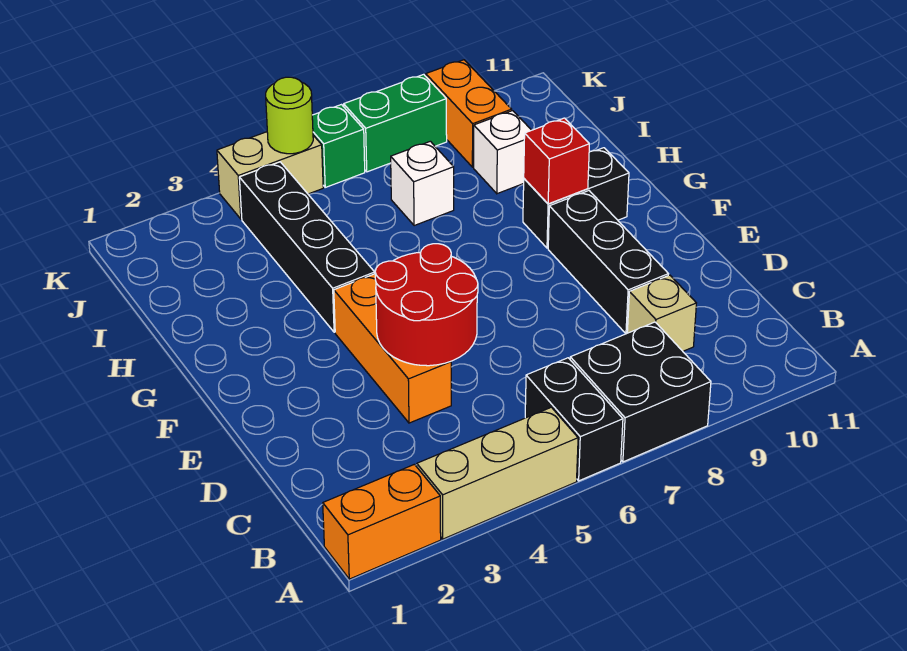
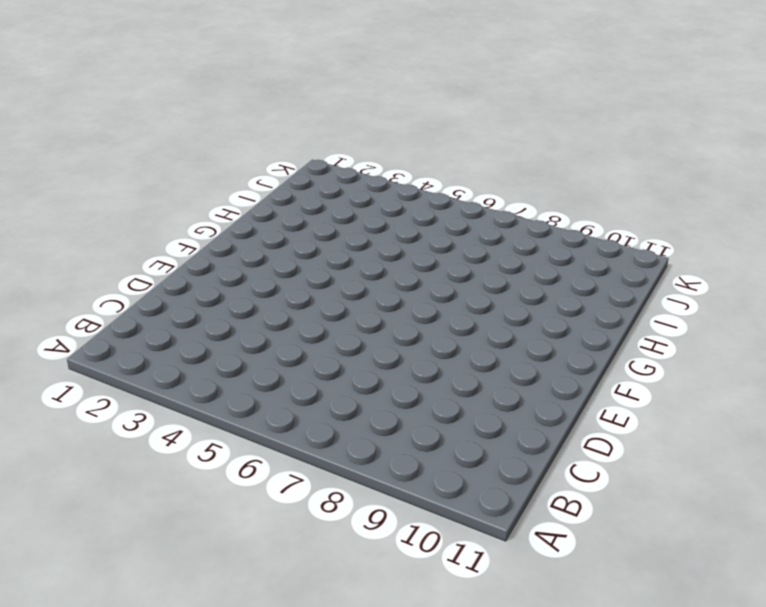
none -> orange 1x2 brick [323,464,441,579]
none -> tan 1x3 brick [417,407,578,539]
none -> black 1x2 brick [525,358,623,481]

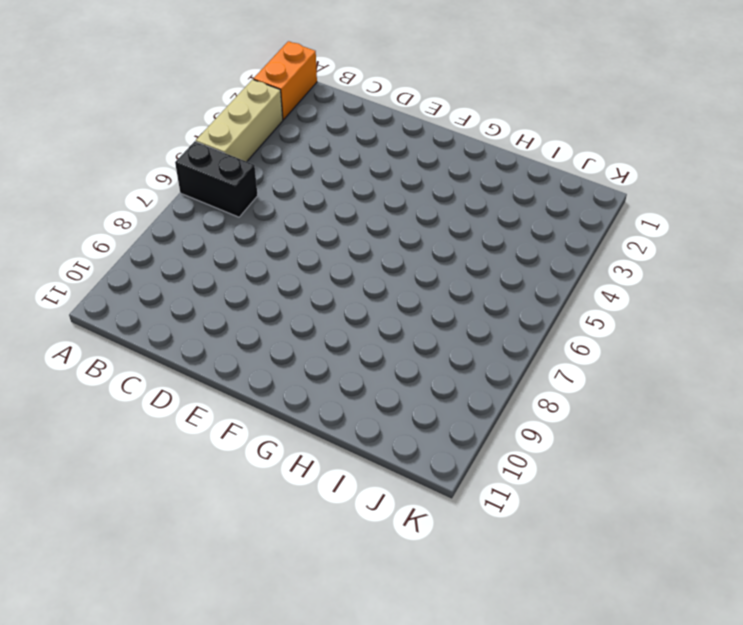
none -> black 2x2 brick [570,322,711,462]
none -> tan 1x1 brick [627,275,696,351]
none -> orange 1x3 brick [334,274,451,423]

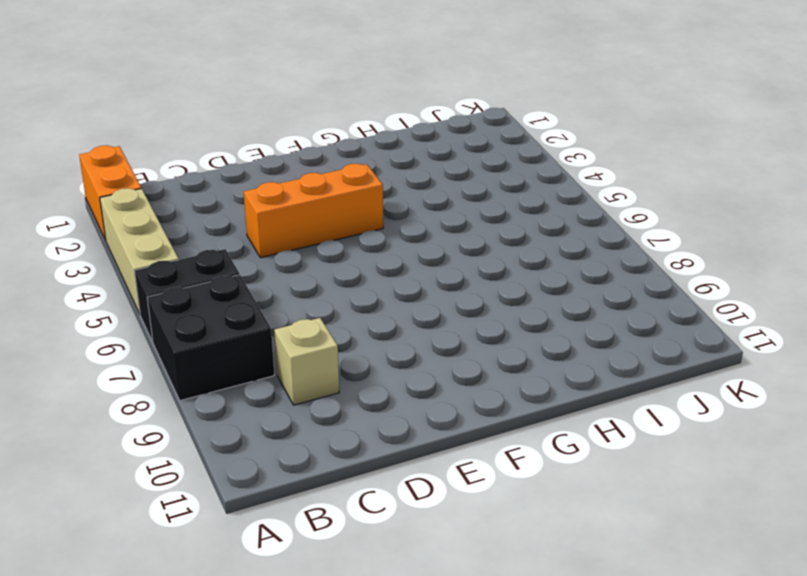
none -> black 1x3 brick [548,191,668,334]
none -> black 1x4 brick [239,162,375,332]
none -> black 1x2 brick [523,148,629,248]

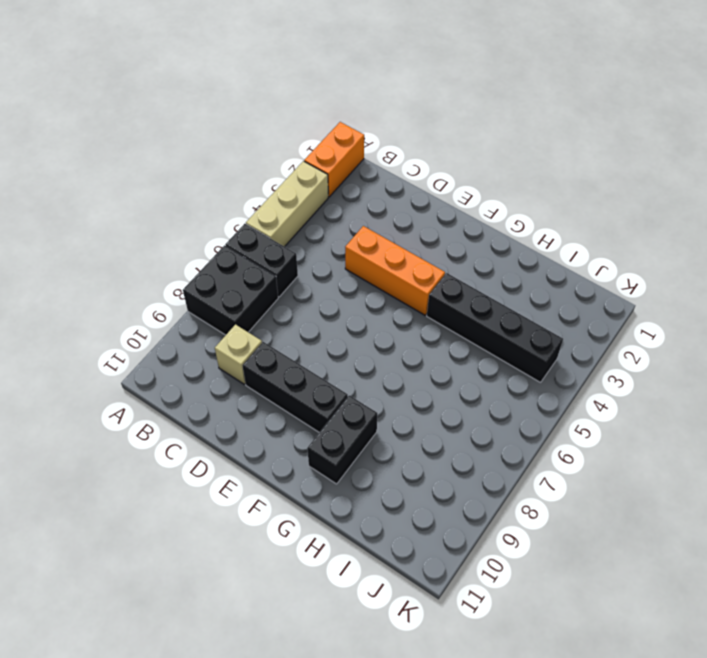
none -> white 1x1 brick [391,141,454,226]
none -> white 1x1 brick [474,111,531,194]
none -> orange 1x2 brick [426,60,512,167]

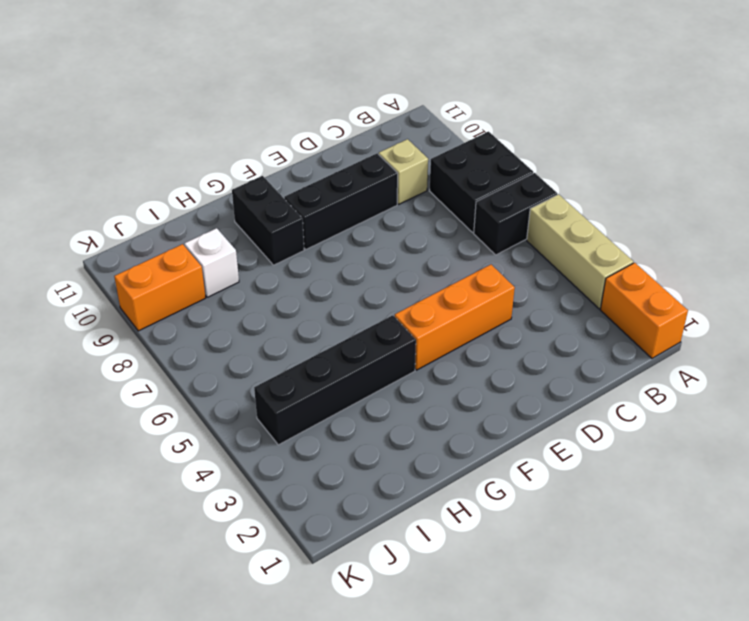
none -> white 1x1 brick [391,141,454,226]
none -> tan 1x2 brick [217,132,323,219]
none -> green 1x1 brick [312,105,365,187]

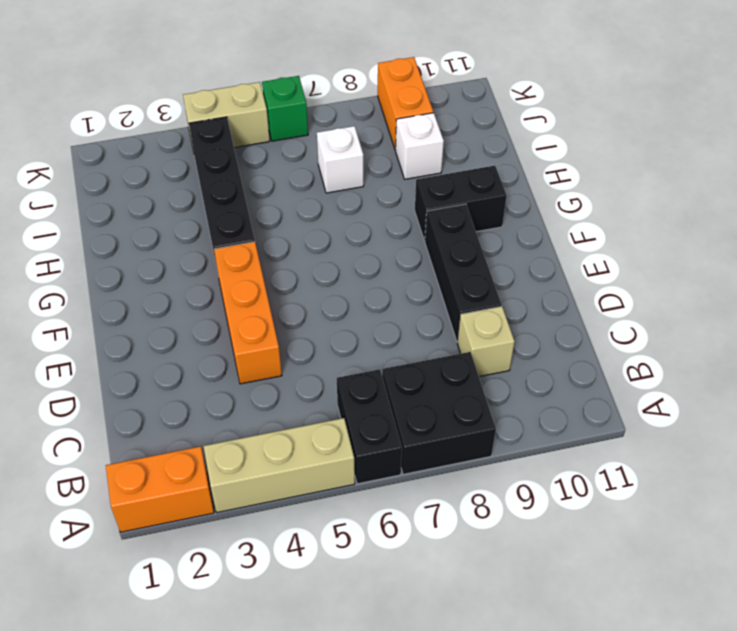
none -> green 1x2 brick [344,74,447,172]
none -> red 2x2 round brick [375,244,478,366]
none -> red 1x1 brick [524,118,590,204]

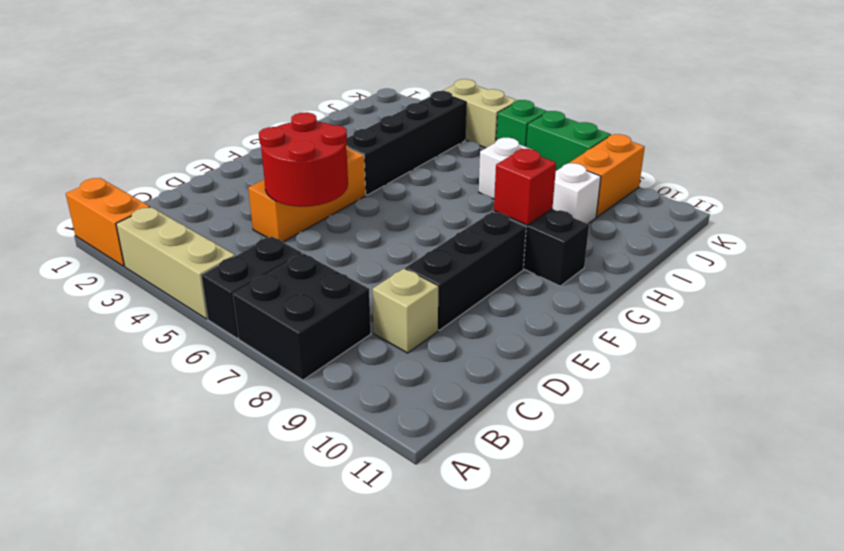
none -> lime 1x1 round brick [266,77,313,154]

